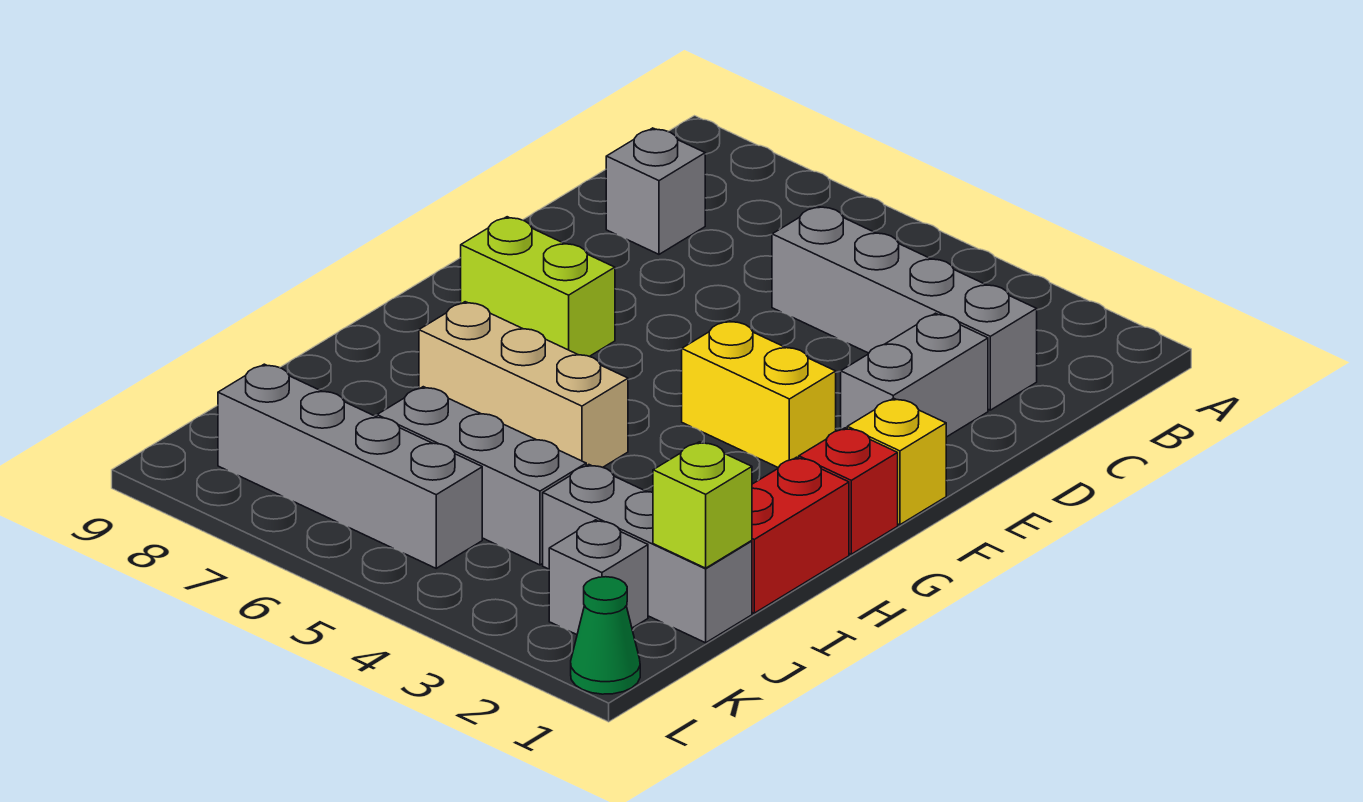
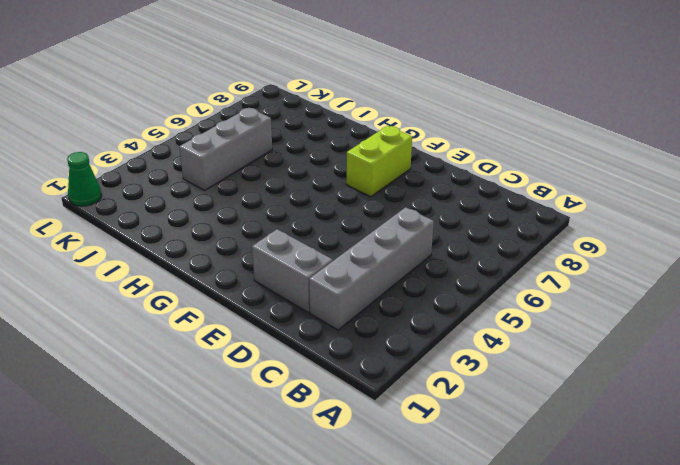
none -> grey 1x1 brick [606,128,705,254]
none -> yellow 1x1 brick [847,398,946,525]
none -> yellow 1x2 brick [682,321,836,468]

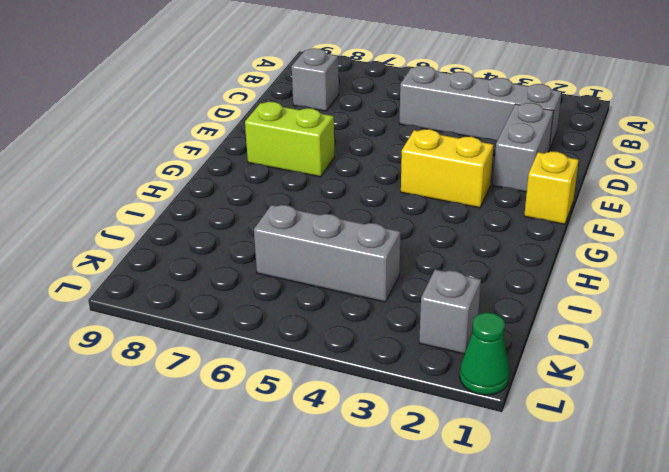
none -> red 1x1 brick [799,428,898,554]
none -> red 1x2 brick [752,457,849,613]
none -> tan 1x3 brick [419,302,628,467]

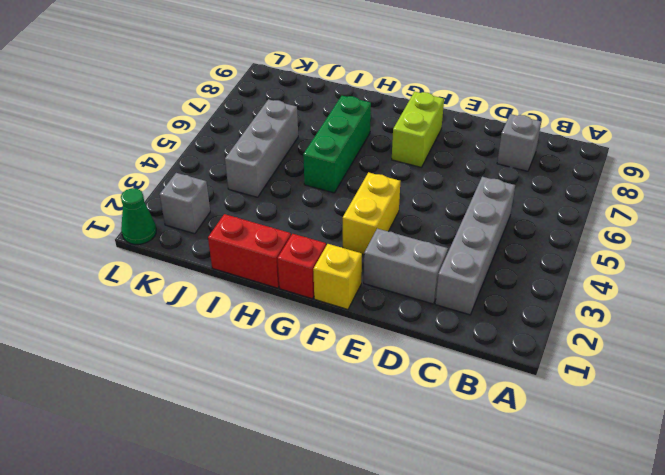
green 1x3 brick [303,96,371,193] -> tan 1x3 brick [419,302,628,467]
none -> grey 1x3 brick [543,465,752,643]
none -> grey 1x4 brick [218,364,482,568]
none -> lime 1x1 brick [653,442,752,568]

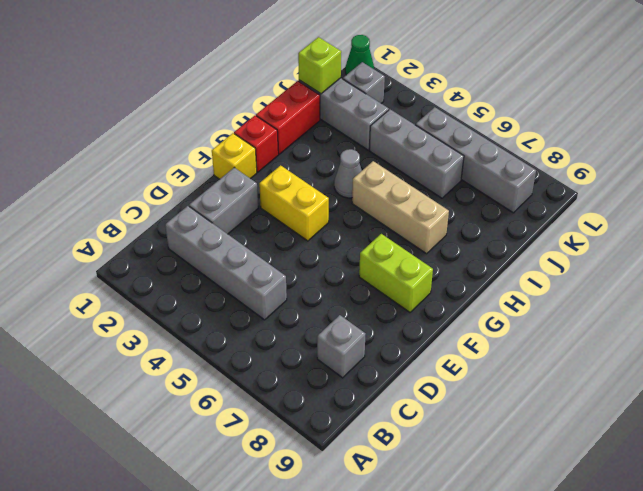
grey 1x1 cone [334,149,362,198] -> none

